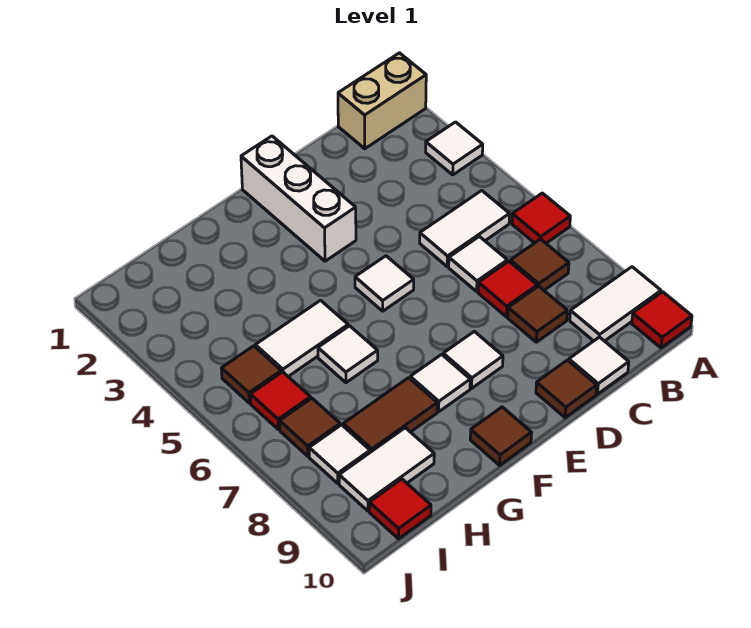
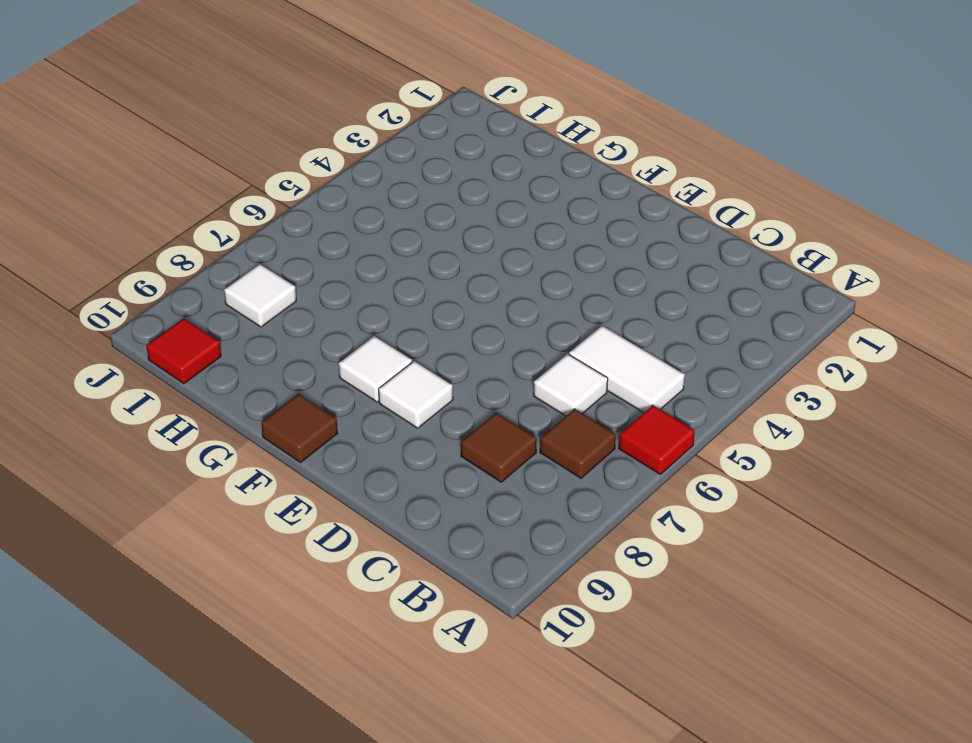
none -> tan 1x2 brick [338,53,426,149]
none -> white 1x1 tile [426,122,483,175]
none -> white 1x2 tile [570,267,661,341]

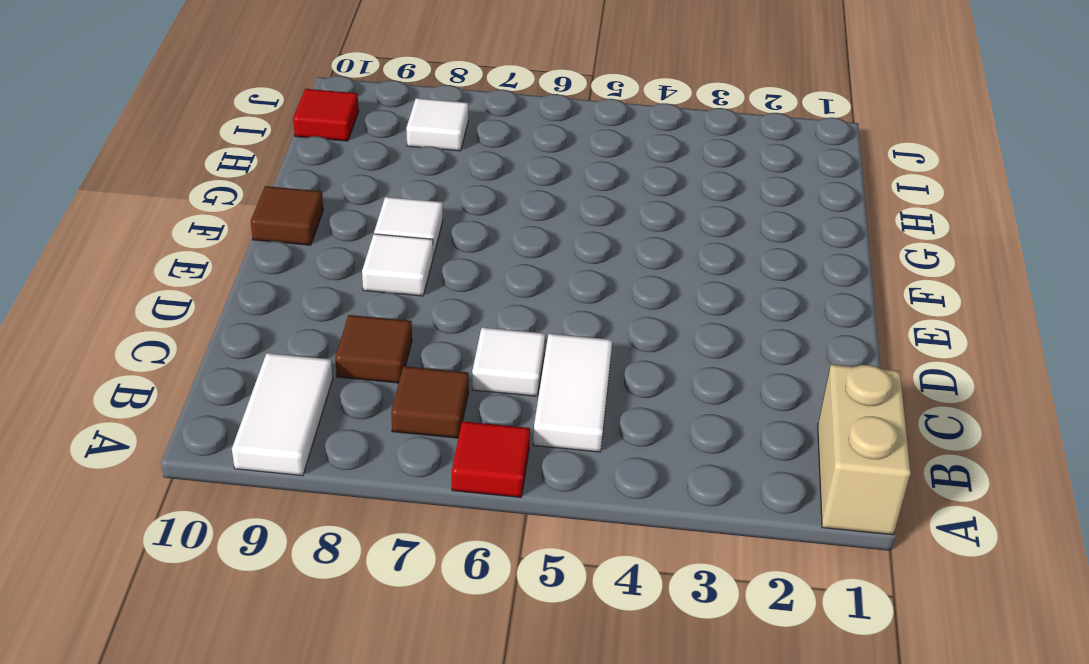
none -> white 1x1 tile [426,122,483,175]
none -> red 1x1 tile [632,292,692,348]
none -> red 1x1 tile [478,261,537,317]

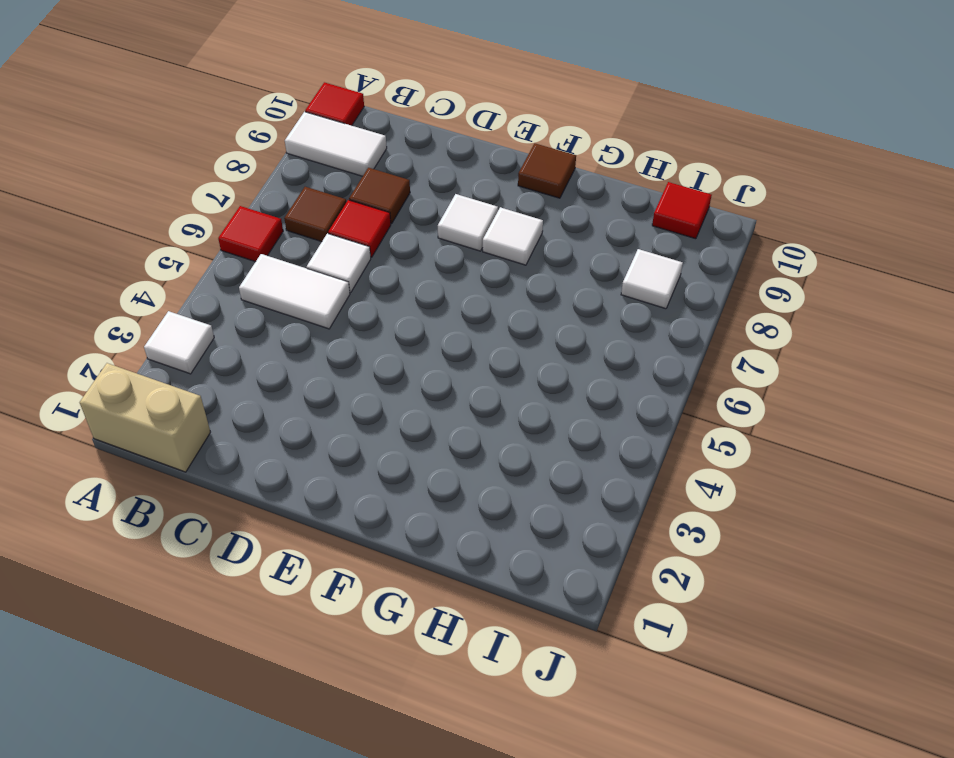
none -> white 1x1 tile [569,337,629,394]
none -> brown 1x1 tile [536,360,597,418]
none -> white 1x3 brick [241,136,356,261]

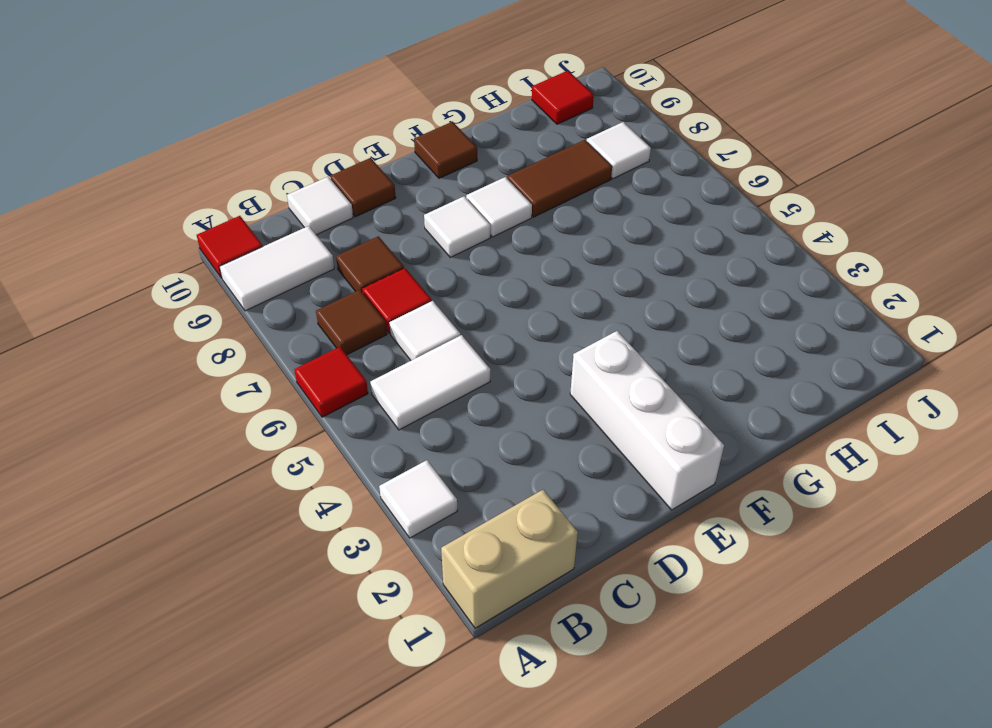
none -> white 1x1 tile [355,256,414,311]
none -> white 1x2 tile [255,300,348,376]
none -> white 1x1 tile [318,326,378,383]

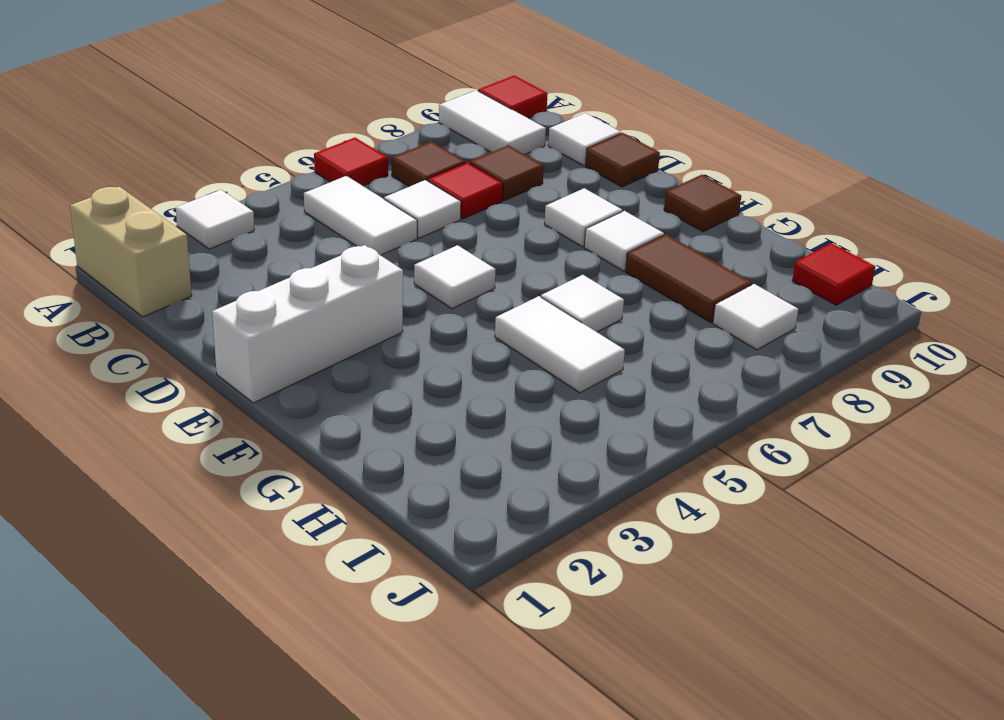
none -> white 1x2 tile [339,428,434,511]
none -> brown 1x1 tile [222,346,281,403]
none -> red 1x1 tile [250,372,311,430]

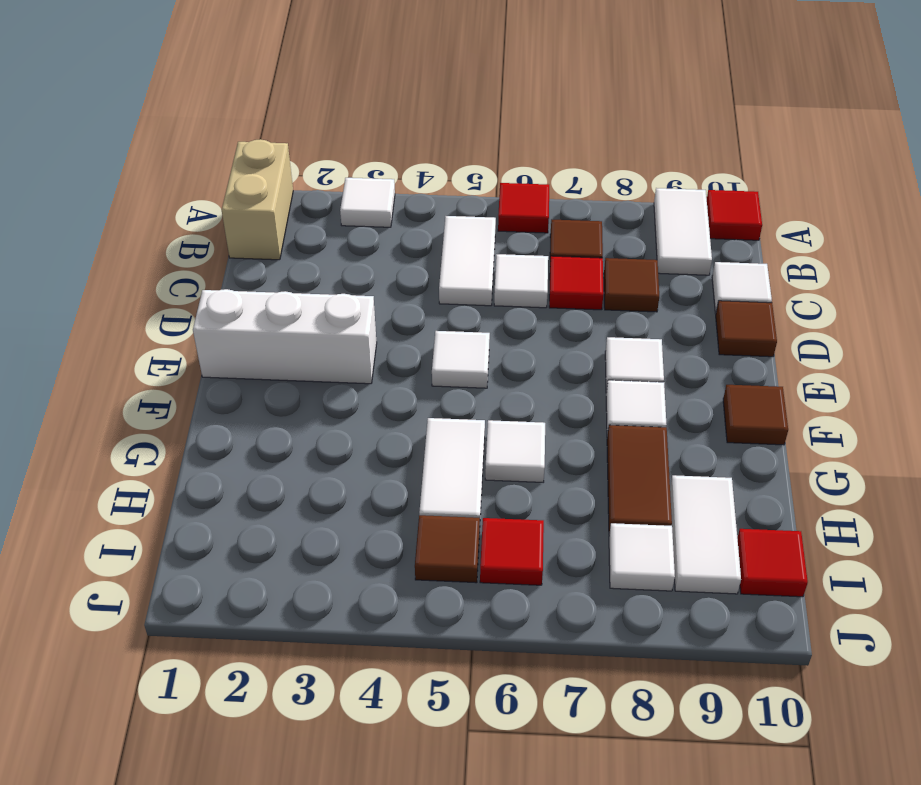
none -> brown 1x1 tile [280,398,340,456]

